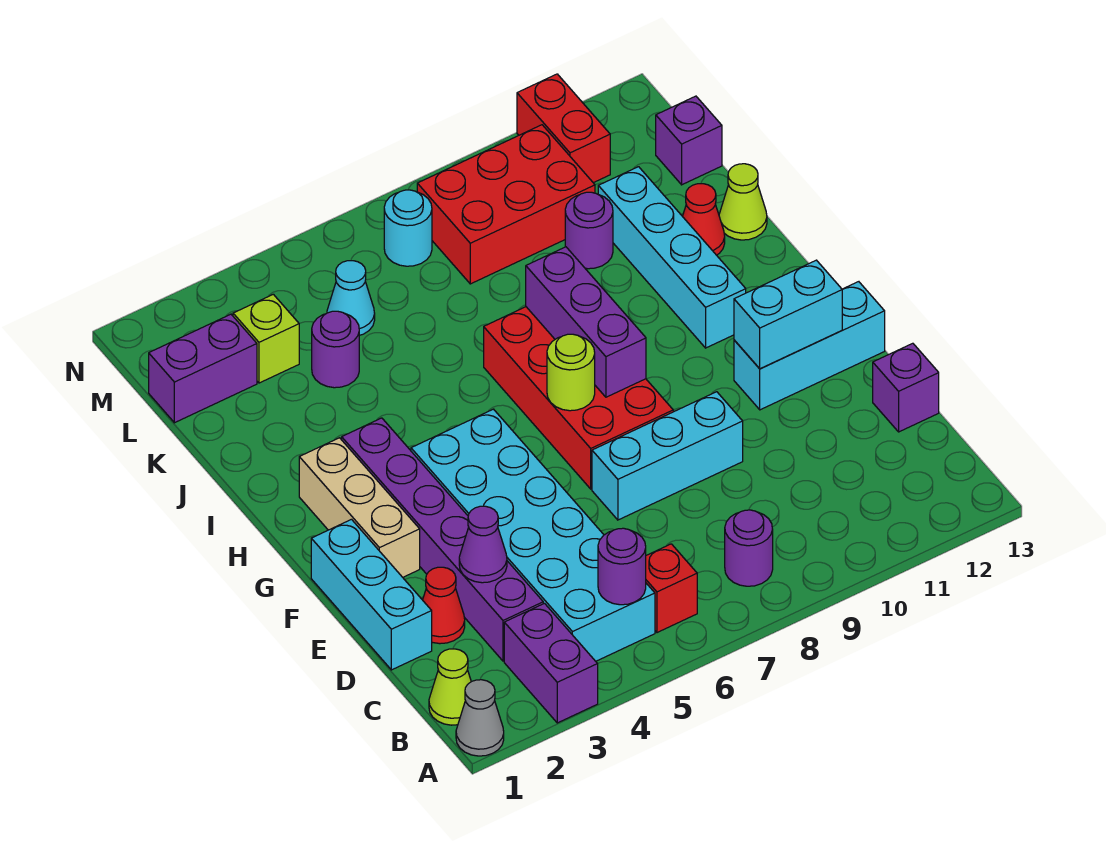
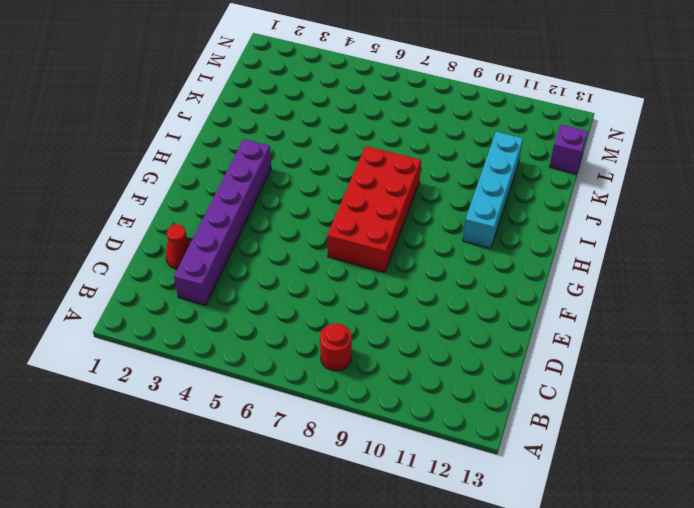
red 1x1 round brick [320,324,352,371] -> purple 1x1 round brick [725,510,773,586]
none -> grey 1x1 cone [456,680,504,756]
none -> purple 1x2 brick [504,603,598,723]
none -> lime 1x1 cone [429,649,471,725]
none -> cyan 2x6 brick [411,409,655,661]

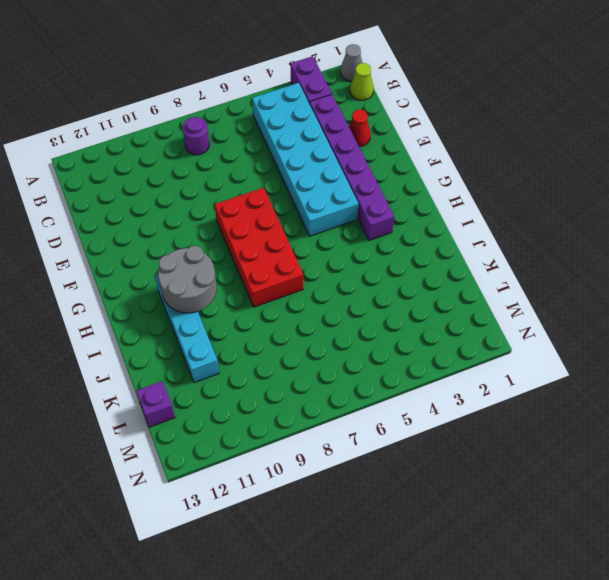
grey 2x2 round brick [158,246,217,313] -> none
none -> red 1x1 brick [646,544,697,633]
none -> cyan 1x3 brick [311,519,432,670]
none -> purple 1x1 brick [873,343,939,432]
none -> cyan 1x3 brick [592,392,743,520]

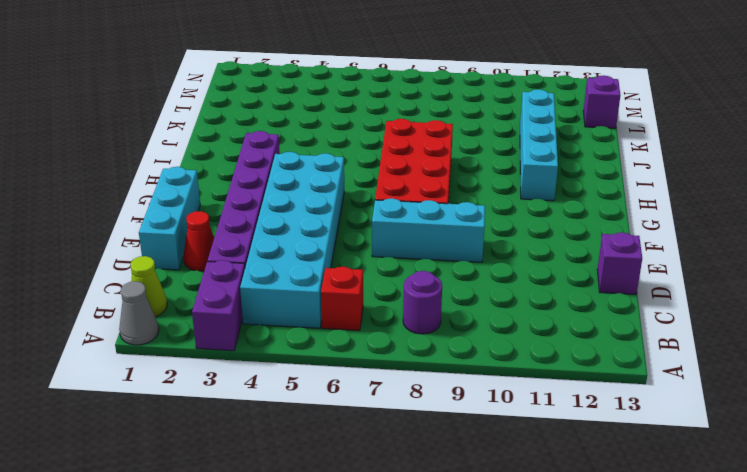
none -> tan 1x3 brick [299,438,420,577]
none -> cyan 1x3 brick [734,282,885,410]
none -> red 1x1 cone [682,184,725,255]
none -> lime 1x1 cone [719,164,767,240]

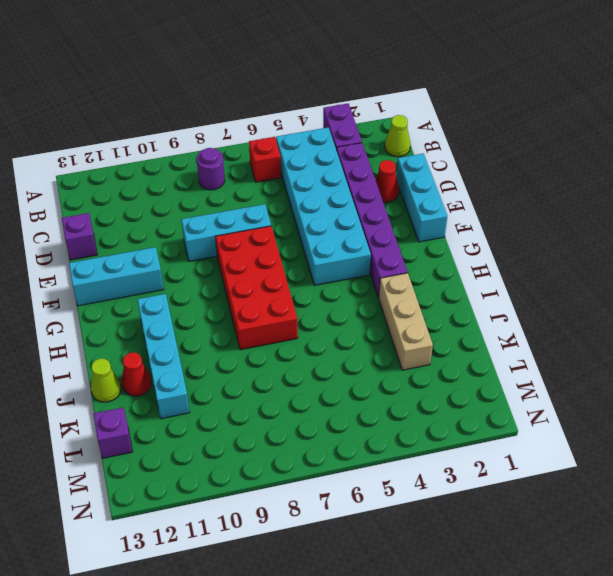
tan 1x3 brick [378,273,433,370] -> tan 1x3 brick moved to [299,438,420,577]
none -> grey 1x1 cone [456,680,504,756]
none -> purple 1x1 round brick [312,311,359,388]
none -> purple 1x1 round brick [565,192,613,269]
none -> purple 1x2 brick [149,314,257,423]

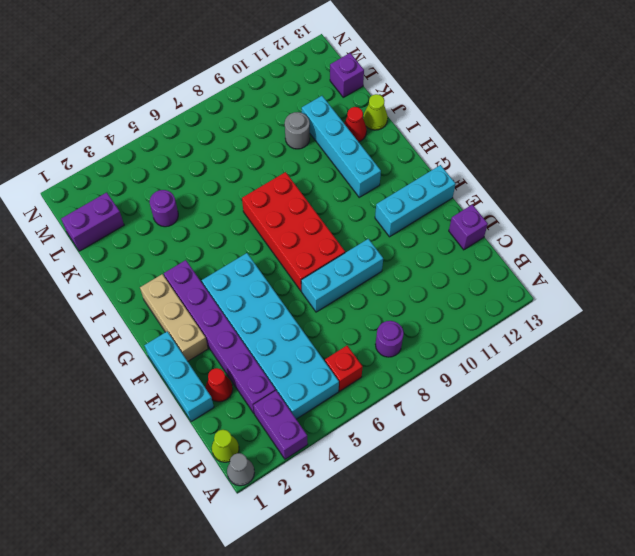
grey 1x1 round brick [285,112,310,149] -> purple 1x1 round brick [565,192,613,269]
none -> lime 1x1 brick [233,294,299,383]
none -> cyan 1x1 cone [327,261,375,335]
none -> red 2x3 brick [417,125,595,284]
none -> cyan 1x1 round brick [384,190,432,266]

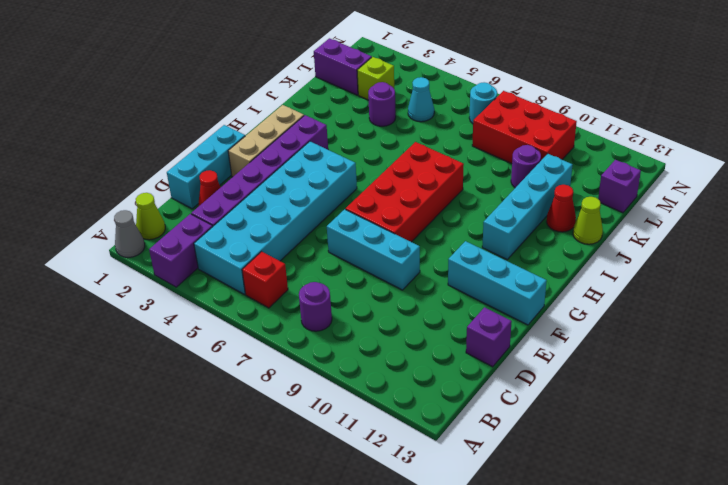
none -> red 1x2 brick [517,74,610,183]
none -> purple 1x1 round brick [598,528,646,605]
none -> purple 1x1 cone [459,506,507,583]
none -> cyan 1x2 brick [734,260,842,369]

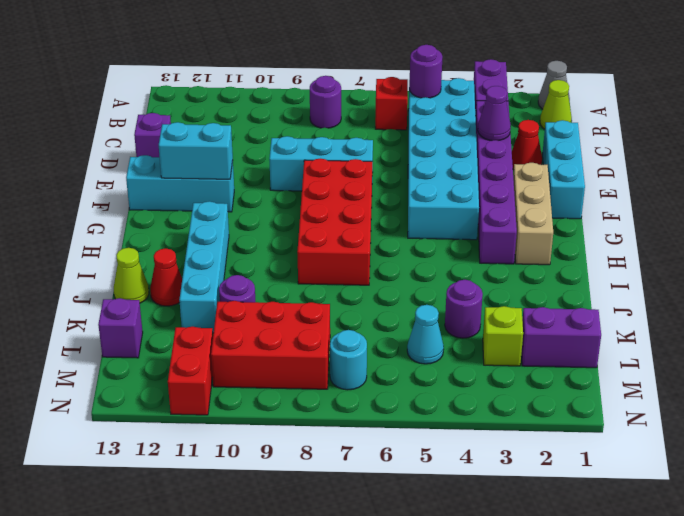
none -> lime 1x1 round brick [547,334,595,411]
none -> purple 1x3 brick [526,247,646,397]

